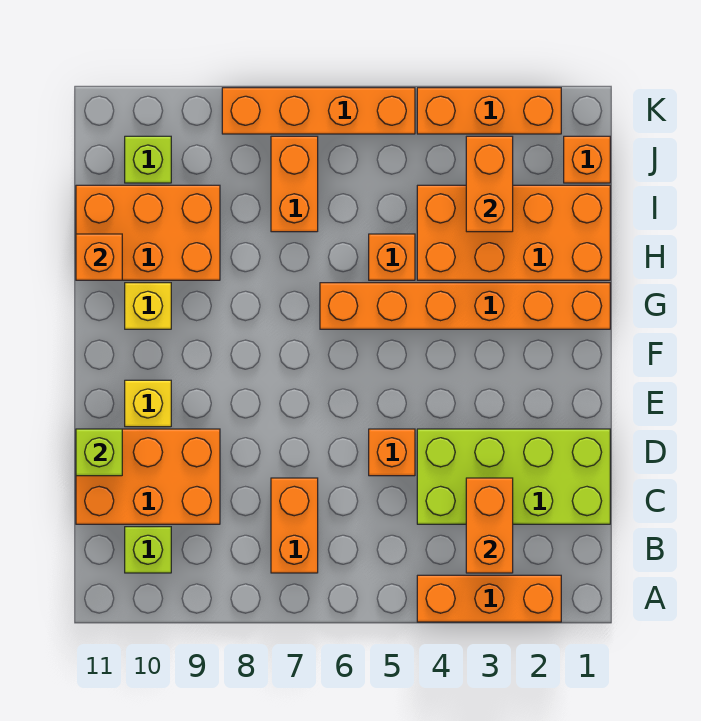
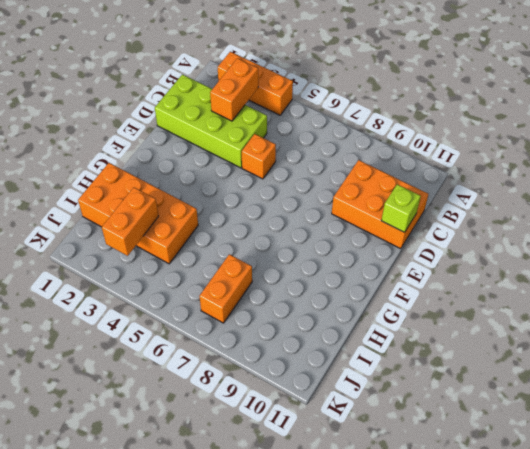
none -> orange 1x2 brick [271,478,318,573]
none -> lime 1x1 brick [125,527,171,573]
none -> yellow 1x1 brick [125,380,171,427]

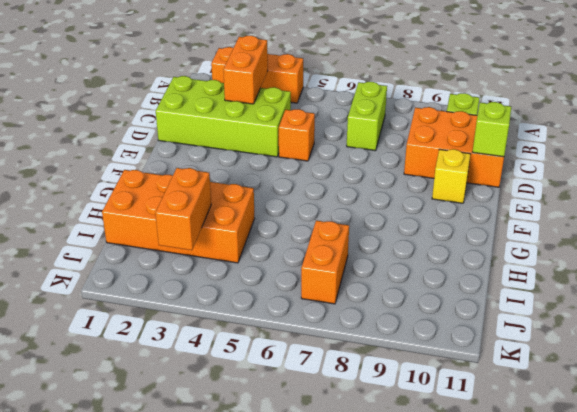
lime 1x2 brick [347,82,387,151] -> orange 1x2 brick [271,478,318,573]
none -> orange 1x6 brick [320,283,610,329]
none -> yellow 1x1 brick [125,283,171,329]
none -> orange 1x1 brick [369,234,415,280]

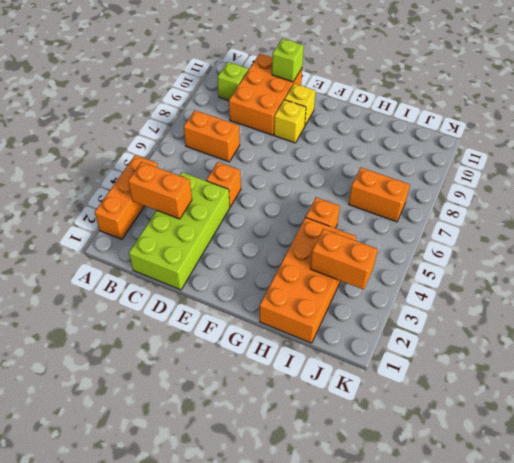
yellow 1x1 brick [274,100,306,143] -> yellow 1x1 brick moved to [125,283,171,329]
none -> orange 1x6 brick [320,283,610,329]
none -> orange 2x3 brick [76,185,220,280]
none -> orange 1x1 brick [564,136,610,183]

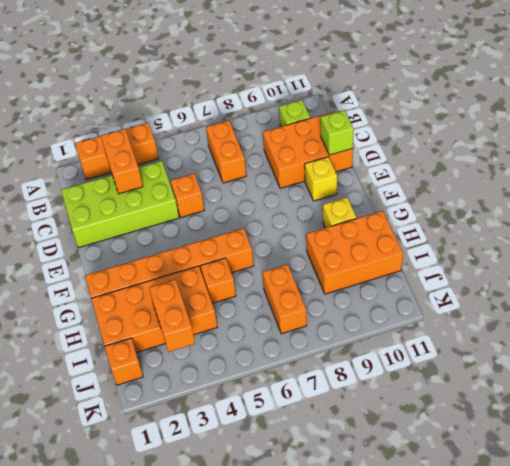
none -> lime 1x1 brick [125,136,171,183]
none -> orange 1x3 brick [417,88,561,134]
none -> orange 1x4 brick [222,88,415,134]

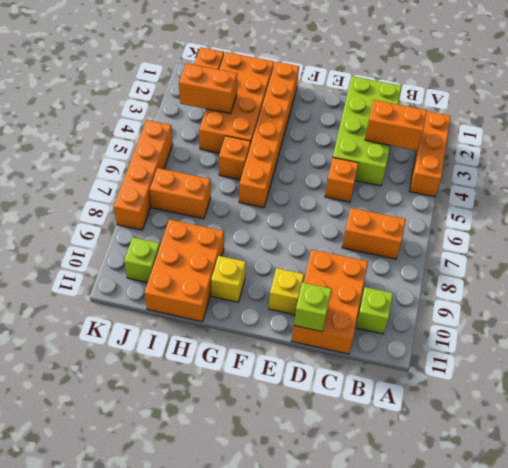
none -> orange 1x3 brick [417,88,561,134]
none -> orange 1x1 brick [76,234,122,280]

